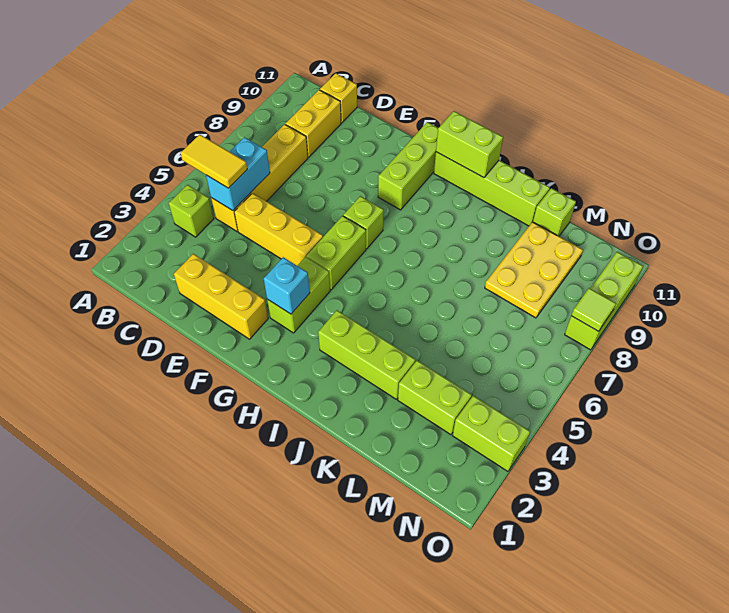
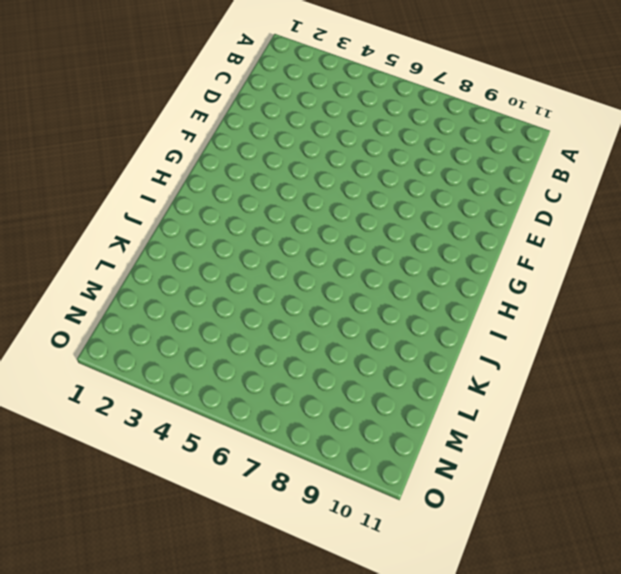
none -> lime 1x1 brick [169,185,214,237]
none -> yellow 1x4 brick [211,124,308,232]
none -> yellow 1x2 brick [286,90,341,157]

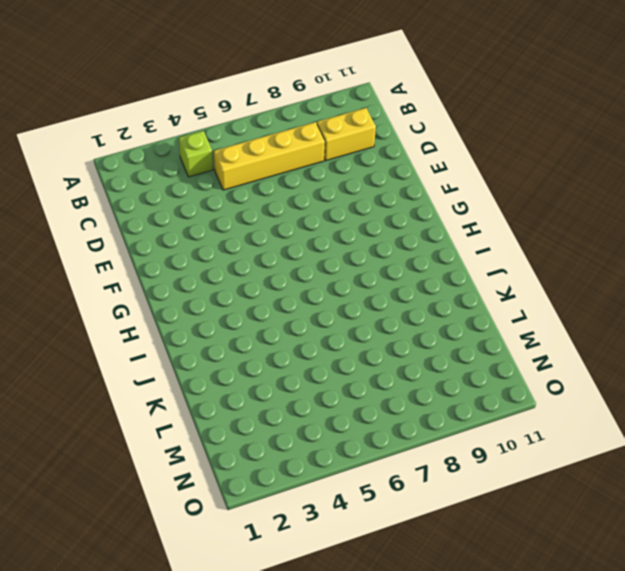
none -> yellow 1x1 brick [320,73,357,123]
none -> yellow 1x3 brick [174,254,268,339]
none -> yellow 1x3 brick [234,193,323,265]

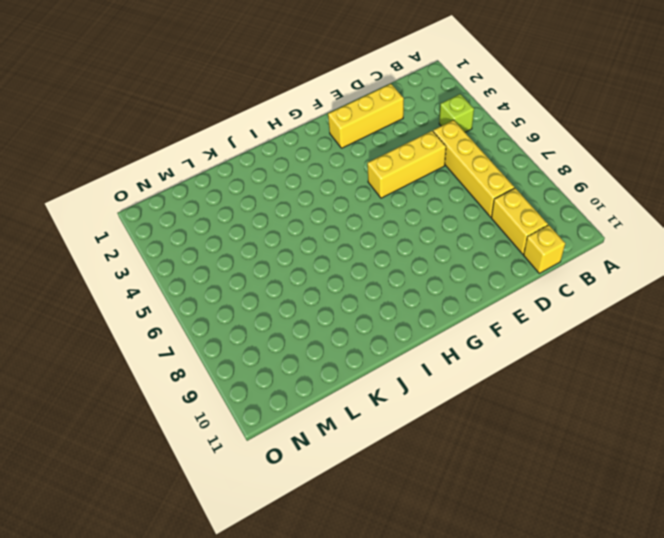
none -> lime 1x2 brick [267,257,330,333]
none -> lime 1x2 brick [306,216,366,290]
none -> lime 1x1 brick [343,196,384,249]

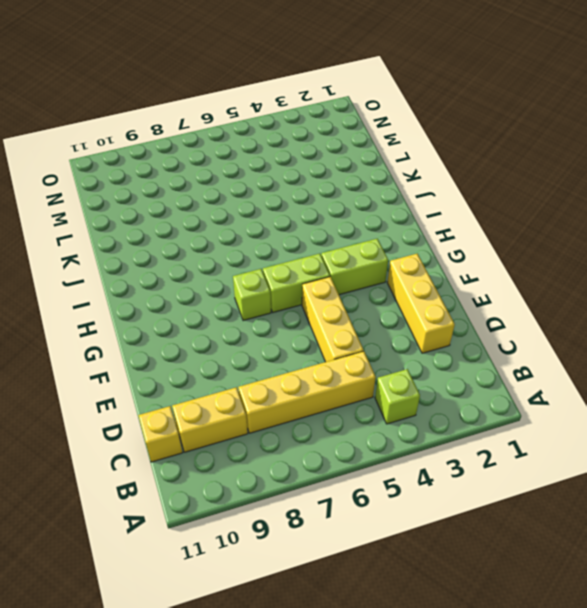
none -> lime 1x3 brick [378,122,438,210]
none -> lime 1x4 brick [434,152,550,226]
none -> lime 1x3 brick [318,310,415,399]

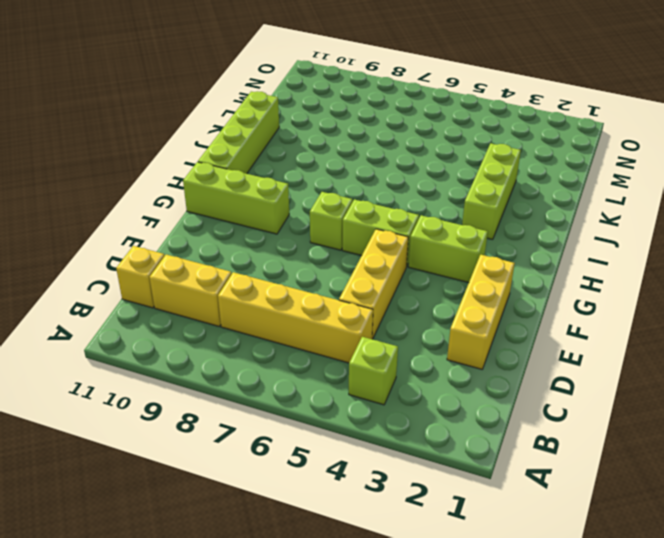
none -> lime 1x2 brick [398,360,472,435]
none -> yellow 2x3 plate [485,222,583,318]
none -> lime 1x1 brick [533,188,576,236]

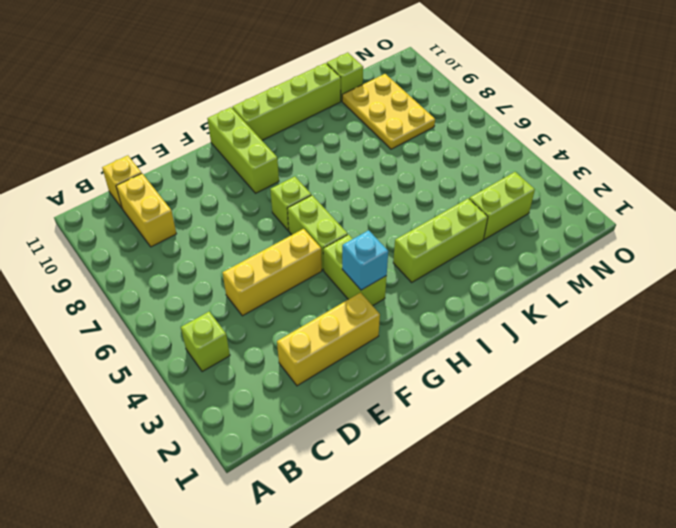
none -> yellow 1x4 brick [211,124,308,232]
none -> lime 1x2 brick [452,396,530,471]
none -> lime 1x3 brick [565,252,643,350]

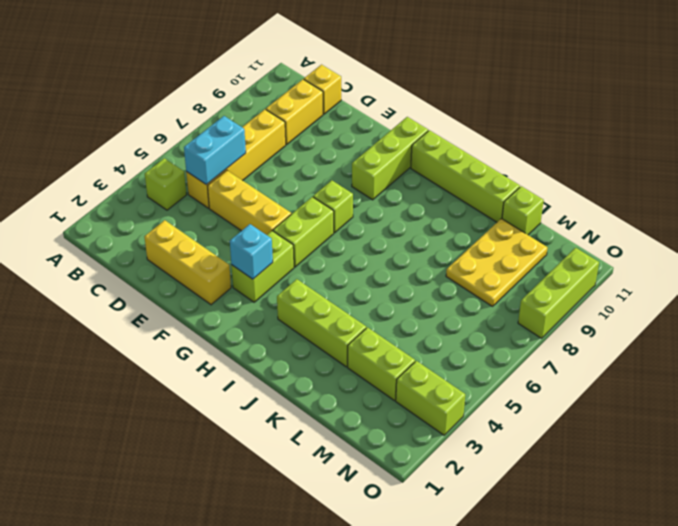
none -> lime 1x2 brick [436,111,503,178]
none -> lime 1x1 tile [571,288,616,331]
none -> yellow 1x2 tile [181,135,247,188]

